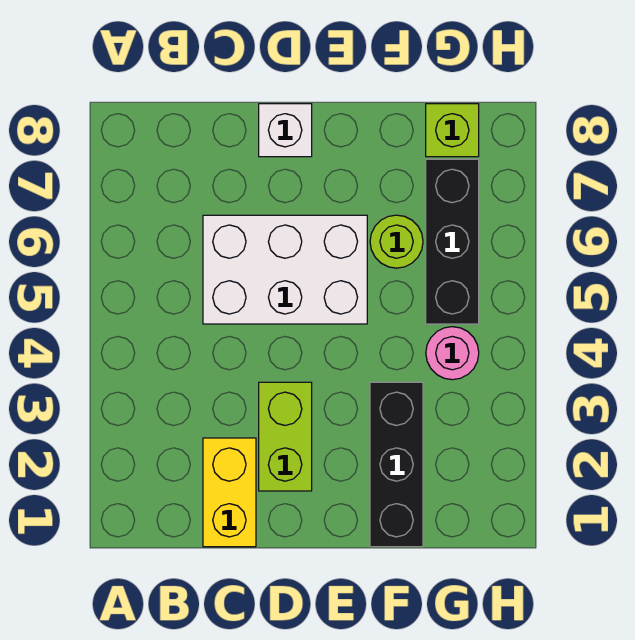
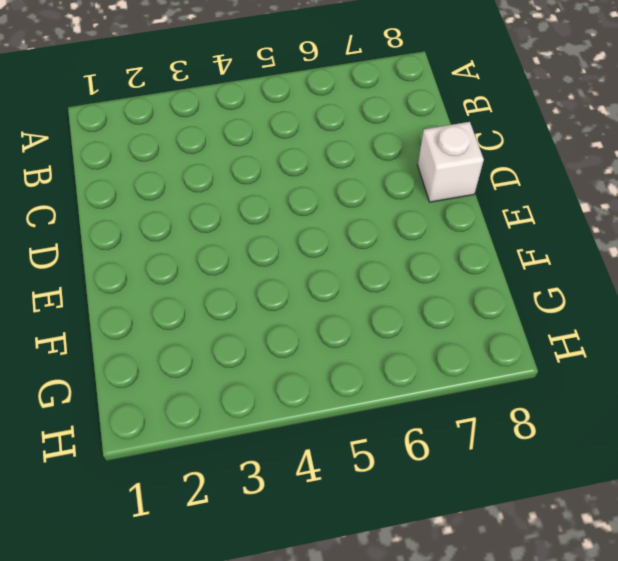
none -> yellow 1x2 brick [203,438,256,547]
none -> white 2x3 brick [203,215,367,324]

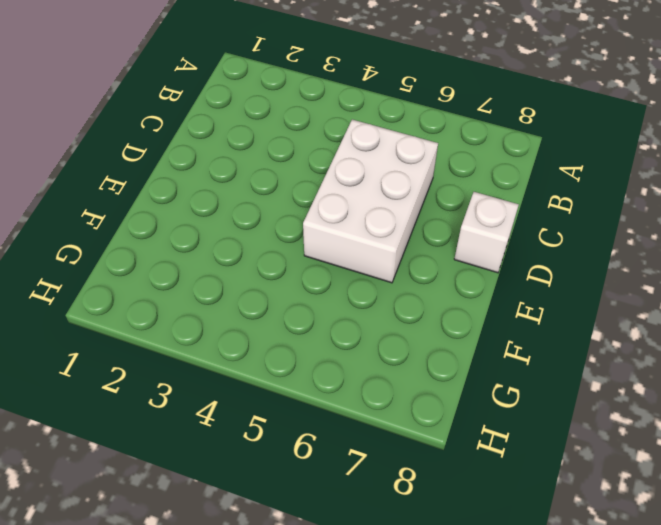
none -> yellow 1x2 brick [203,438,256,547]
none -> lime 1x2 brick [259,382,312,491]

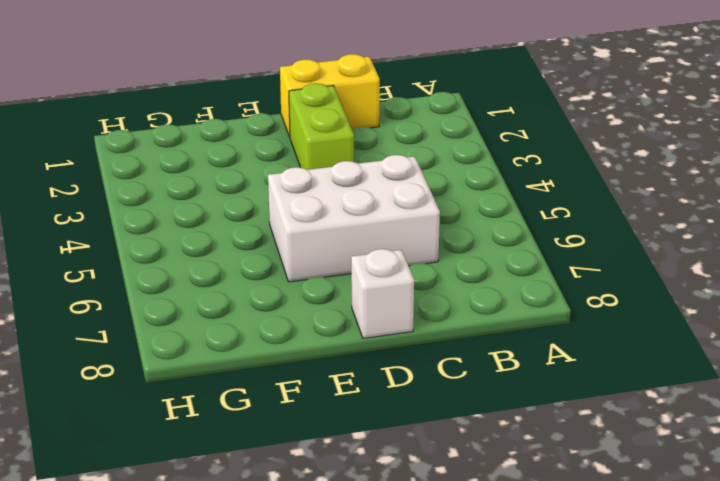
yellow 1x2 brick [280,54,380,137] -> yellow 1x2 brick turned to [203,438,256,547]
none -> black 1x3 brick [370,382,423,547]
none -> lime 1x1 round brick [370,215,423,268]

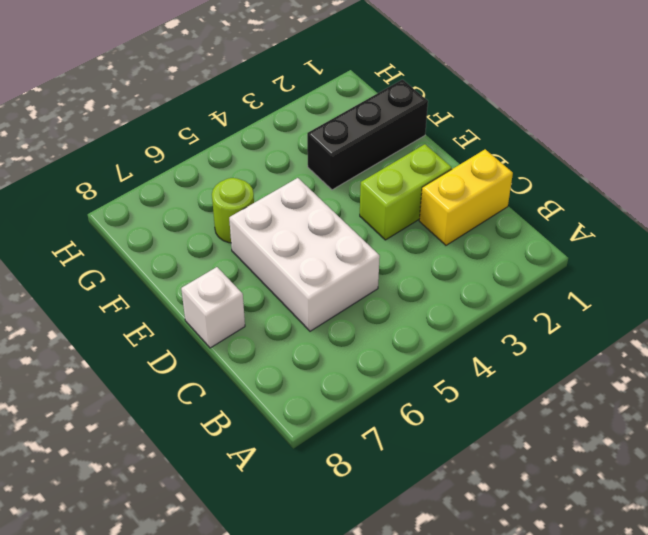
none -> pink 1x1 round brick [426,327,479,380]
none -> black 1x3 brick [426,159,479,324]

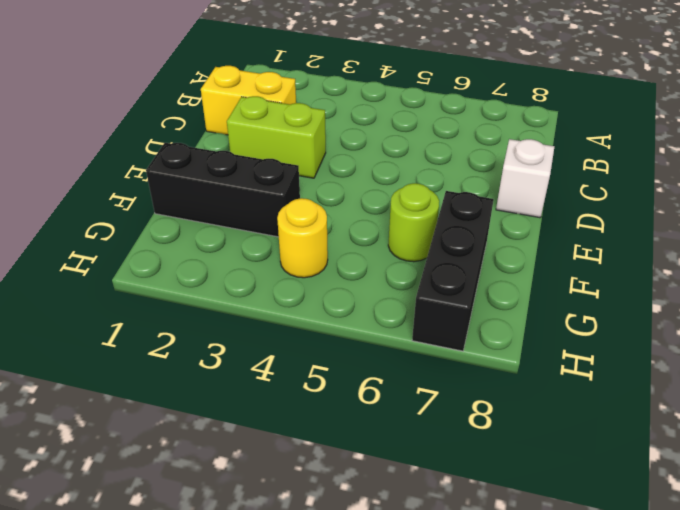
black 1x3 brick [412,191,494,351] -> black 1x3 brick turned to [426,159,479,324]
yellow 1x1 round brick [277,198,328,278] -> pink 1x1 round brick [426,327,479,380]
none -> white 2x3 brick [203,215,367,324]
none -> lime 1x1 brick [426,104,479,157]

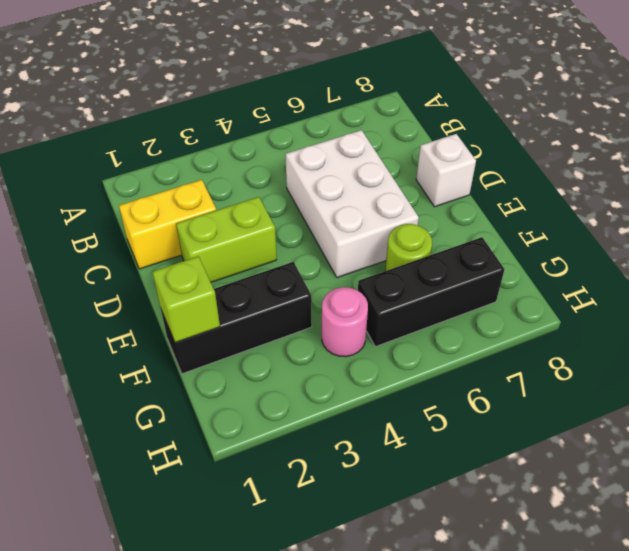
lime 1x1 brick [152,256,220,343] -> lime 1x1 brick moved to [426,104,479,157]

